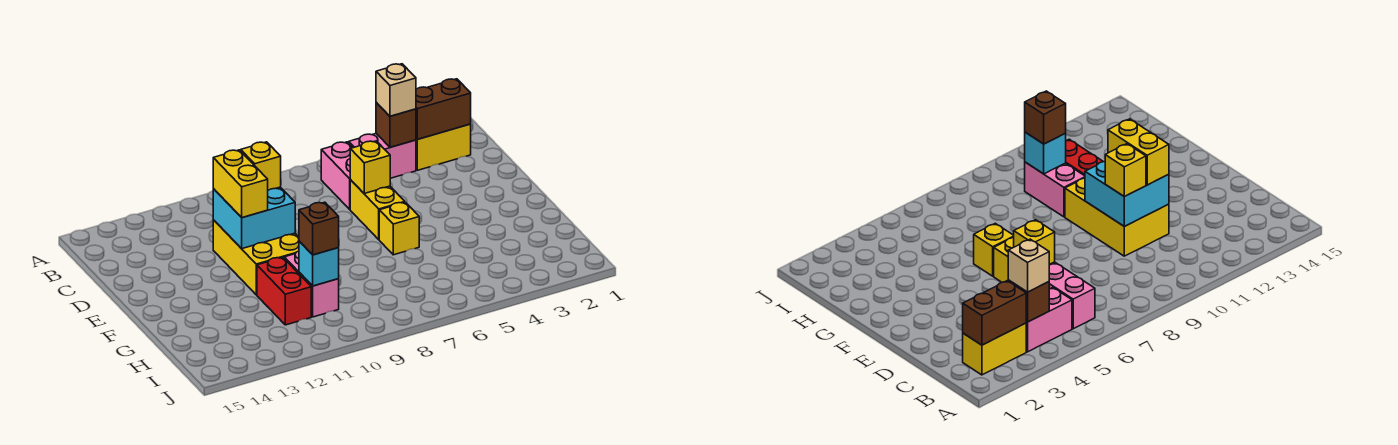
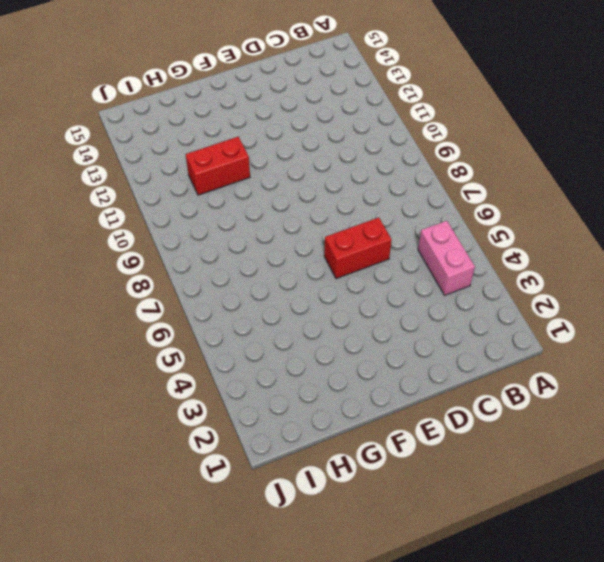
red 1x2 brick [324,218,391,279] -> yellow 1x2 brick [350,180,405,239]
none -> yellow 1x2 brick [416,124,471,170]
none -> pink 1x2 brick [321,142,353,209]
none -> yellow 2x3 brick [213,220,299,295]

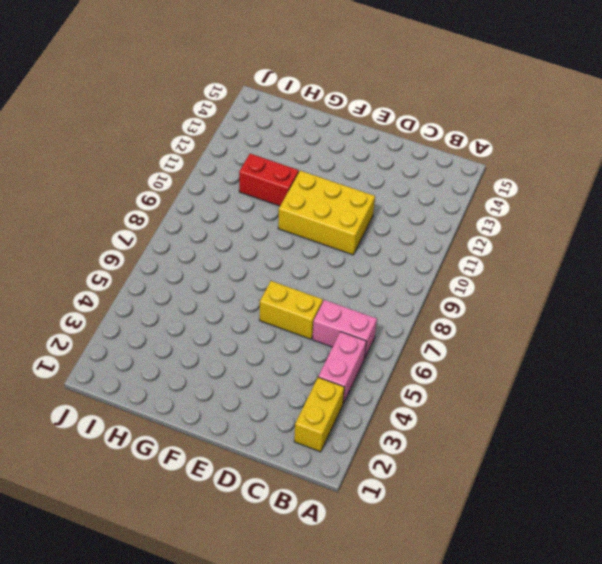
none -> yellow 1x1 brick [379,202,419,255]
none -> pink 1x2 brick [284,251,339,317]
none -> brown 1x2 brick [416,79,471,139]

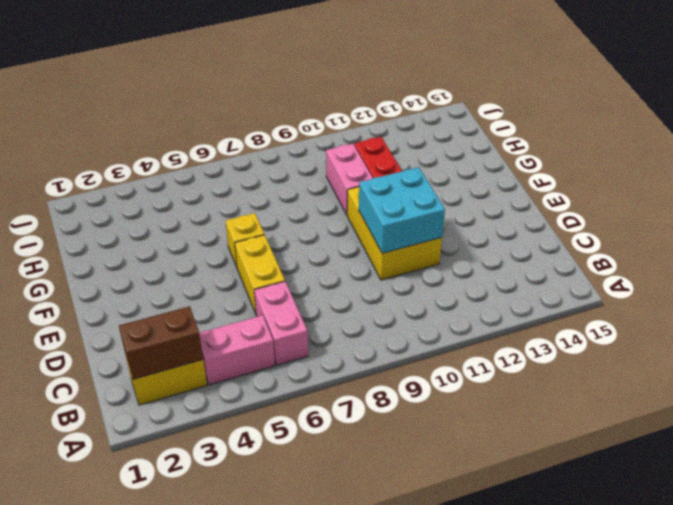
none -> brown 1x1 brick [376,103,416,147]
none -> yellow 1x1 brick [350,141,390,193]
none -> cyan 1x1 brick [299,241,339,286]

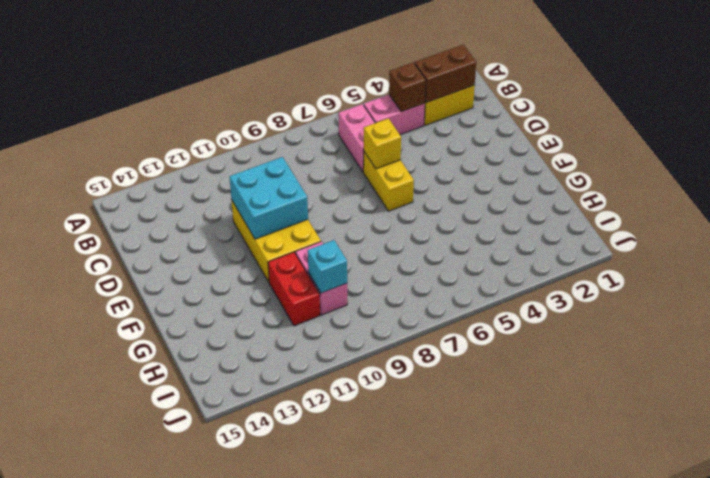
none -> yellow 1x1 brick [379,202,419,255]
none -> tan 1x1 brick [376,64,416,116]
none -> yellow 1x1 brick [241,142,281,190]

